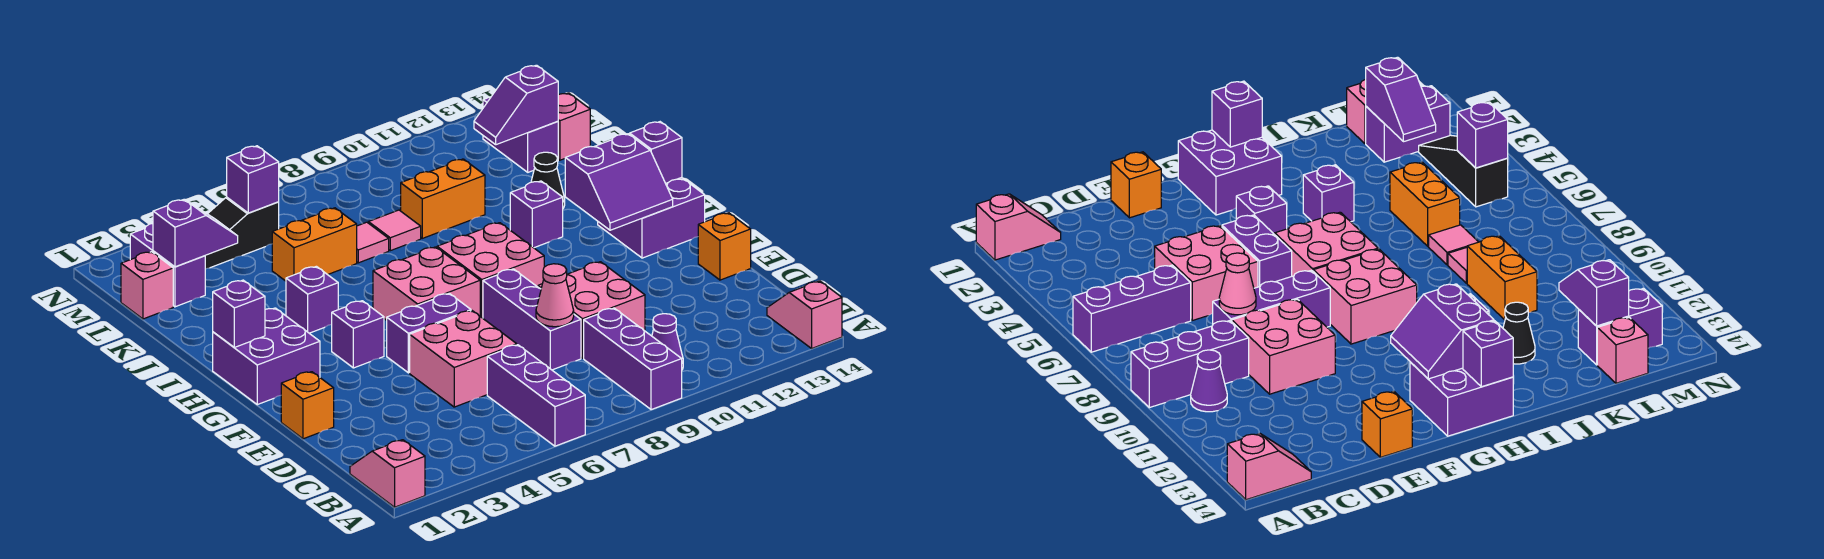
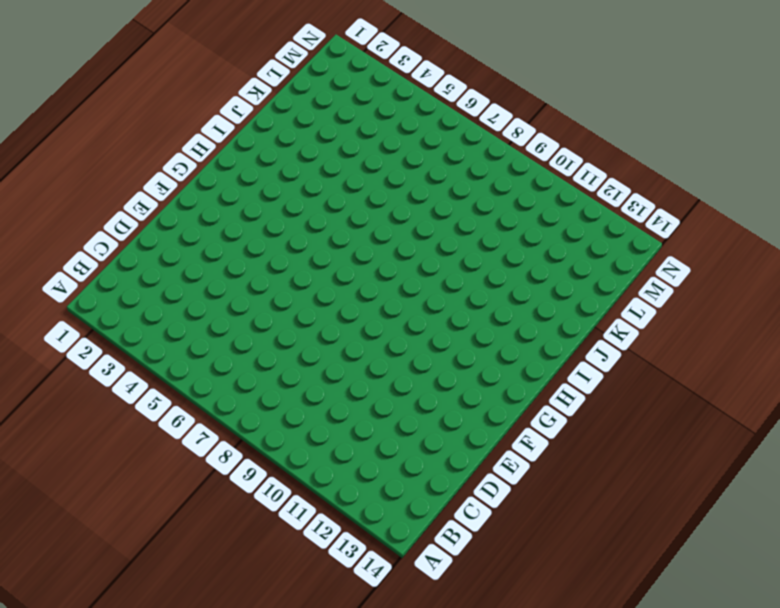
none -> pink 1x2 slope [350,440,425,507]
none -> purple 1x3 brick [487,345,585,446]
none -> purple 1x3 brick [584,308,682,410]
none -> pink 1x2 slope [767,281,842,348]

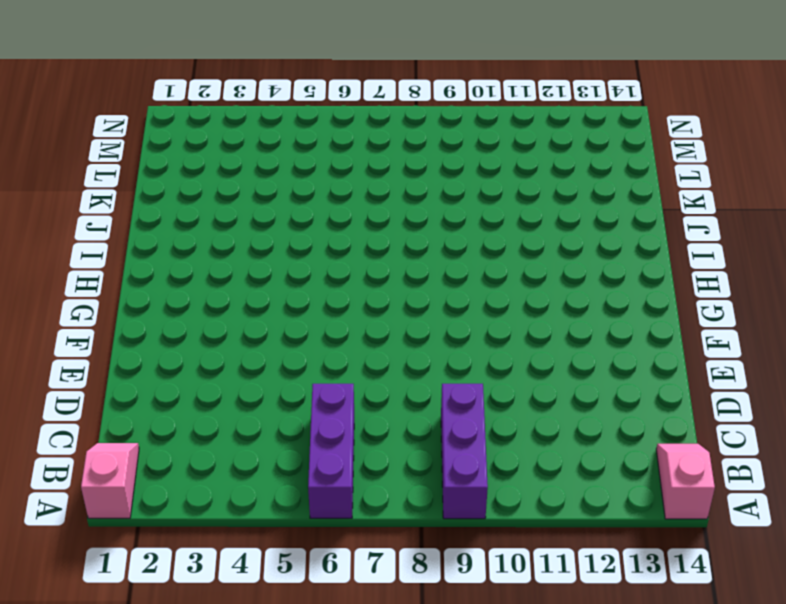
none -> purple 1x1 cone [652,314,683,370]
none -> pink 2x2 brick [410,311,517,407]
none -> purple 1x3 brick [483,269,581,370]
none -> pink 2x2 brick [538,262,645,358]

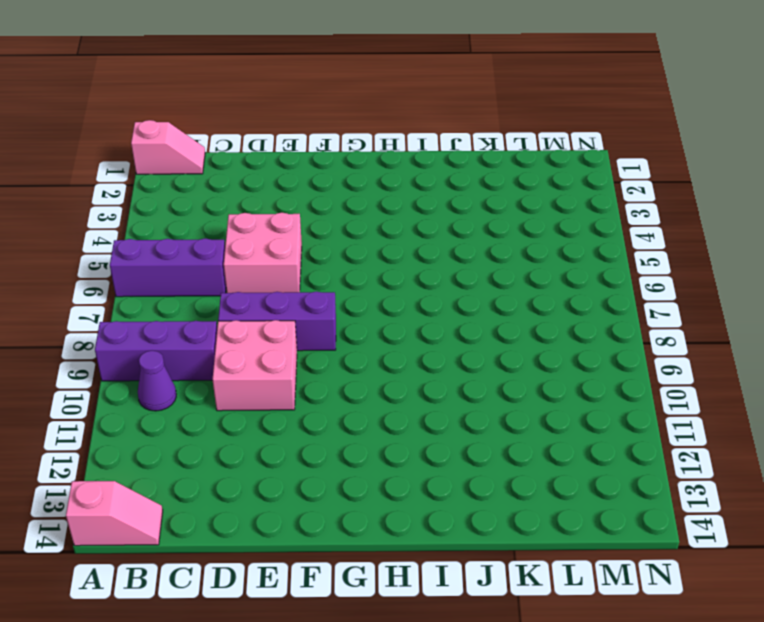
none -> orange 1x1 brick [281,372,334,439]
none -> orange 1x1 brick [698,213,751,280]
none -> purple 1x2 brick [387,293,471,373]
none -> purple 2x2 brick [213,308,320,405]

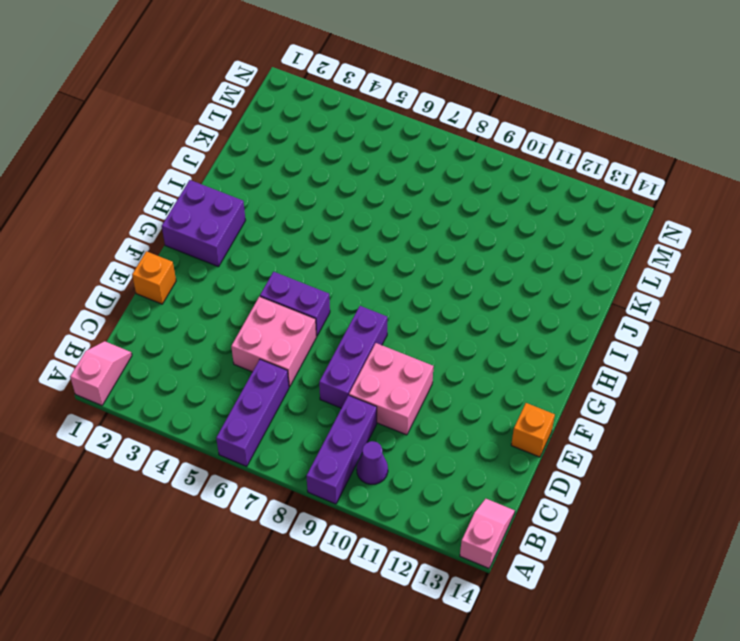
none -> purple 1x1 brick [332,301,384,368]
none -> pink 2x2 brick [373,247,480,320]
none -> pink 2x2 brick [437,223,544,318]
none -> purple 2x2 brick [598,177,705,258]

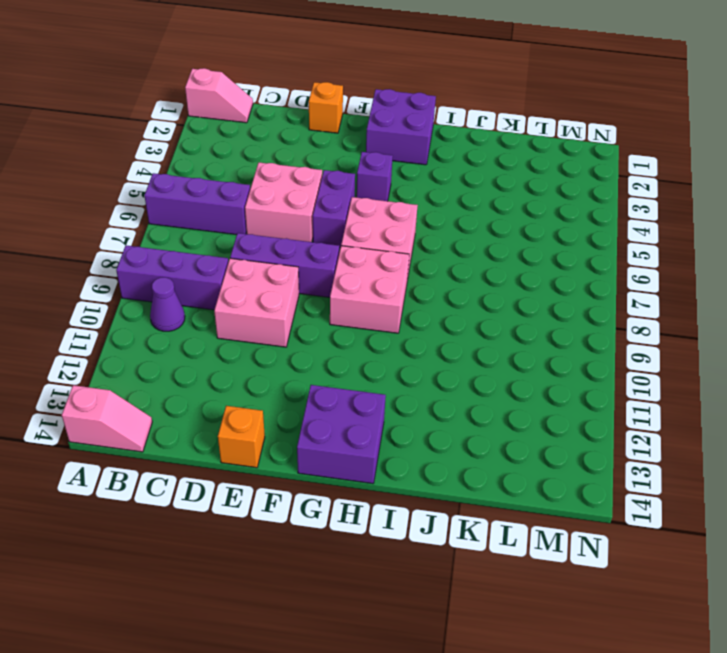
none -> purple 1x1 brick [286,266,338,333]
none -> purple 1x1 brick [510,181,563,248]
none -> black 1x1 cone [531,152,565,208]
none -> orange 1x2 brick [272,208,357,281]

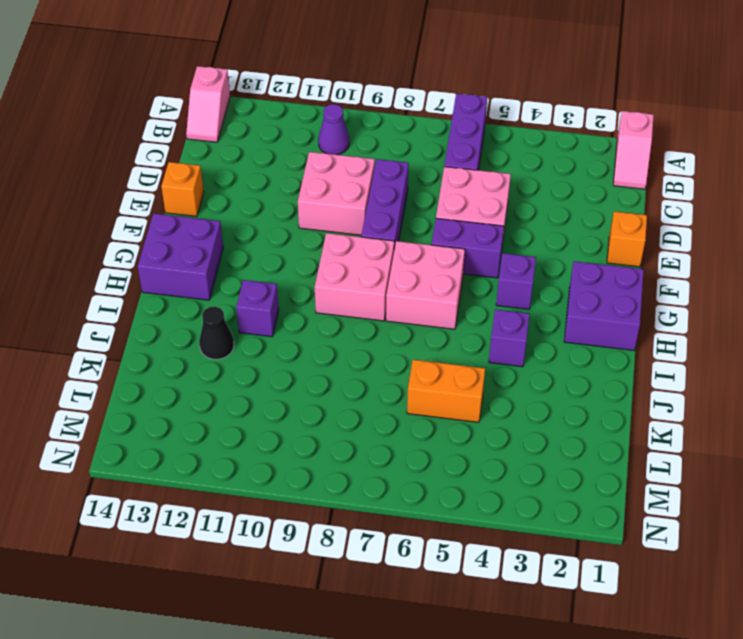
none -> purple 1x3 brick [584,308,682,410]
none -> pink 1x1 tile [357,222,389,263]
none -> pink 1x1 tile [368,210,421,251]
none -> orange 1x2 brick [401,159,485,238]

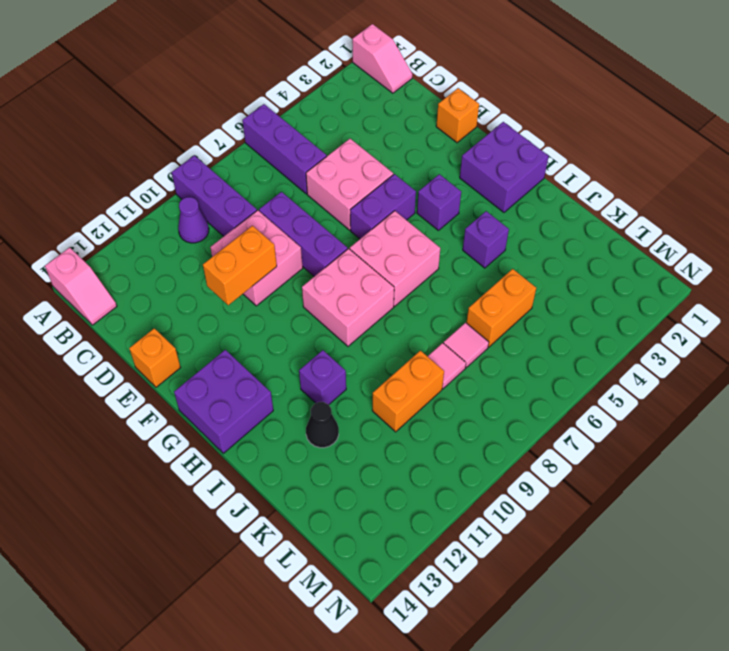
orange 1x2 brick [203,226,277,305] -> none
none -> pink 1x1 brick [121,252,173,319]
none -> purple 1x2 brick [130,224,205,307]
none -> purple 1x2 brick [483,97,558,172]
none -> pink 1x1 brick [558,93,590,160]

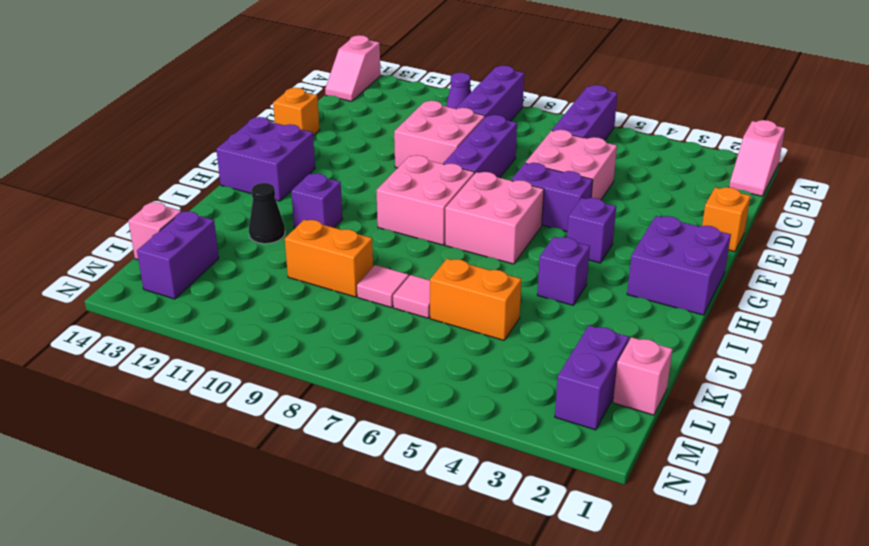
none -> black 1x3 slope [205,197,279,269]
none -> pink 1x1 cone [536,264,574,327]
none -> purple 2x2 slope [565,134,673,230]
none -> purple 1x1 brick [213,280,265,347]

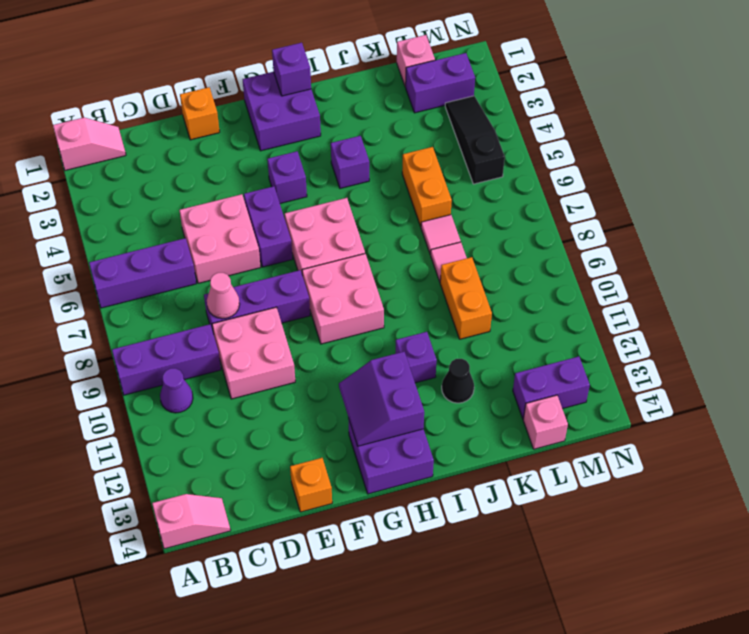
none -> purple 1x1 brick [630,122,682,183]
none -> purple 1x2 slope [153,199,238,267]
none -> purple 1x2 slope [474,65,558,145]
none -> purple 1x1 brick [227,146,279,213]

